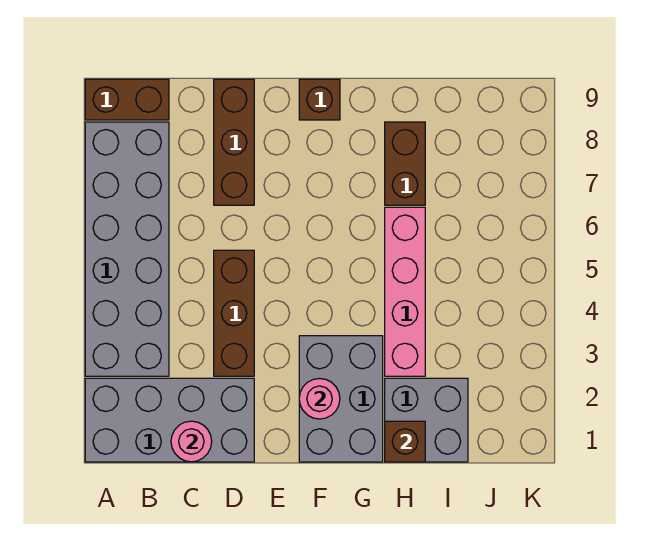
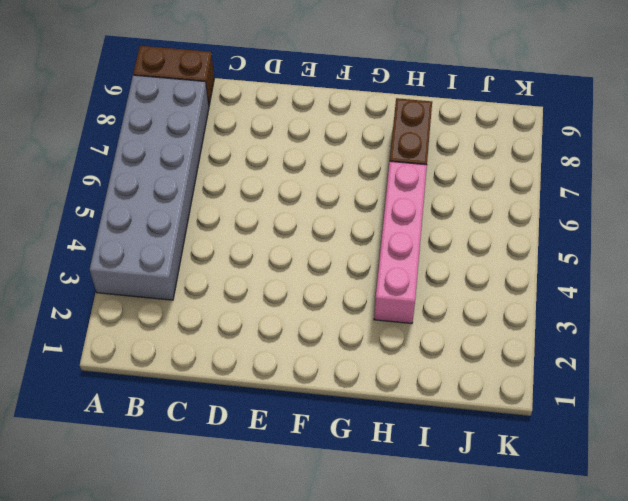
none -> grey 2x4 brick [85,378,254,462]
none -> brown 1x3 brick [214,250,254,376]
none -> brown 1x3 brick [214,79,254,205]

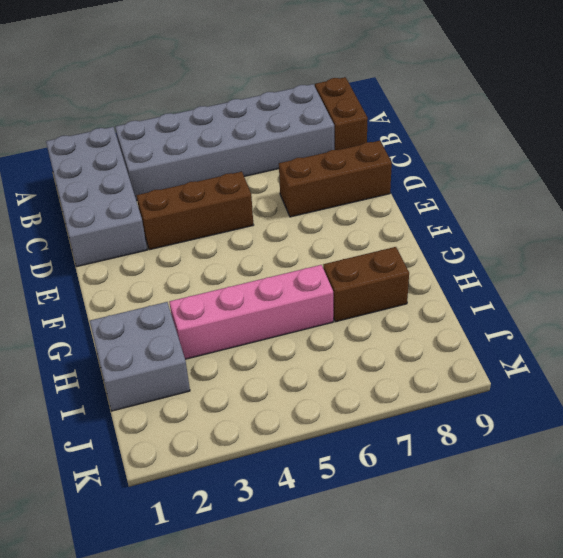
none -> grey 2x3 brick [299,336,383,462]
none -> brown 1x1 brick [299,79,340,120]
none -> pink 1x1 round brick [171,421,212,462]

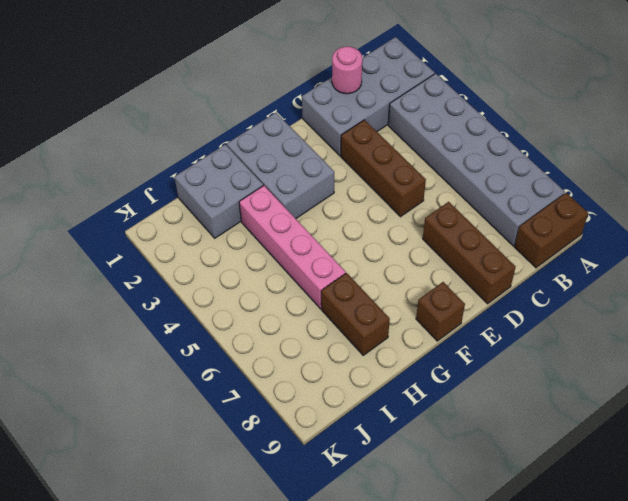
none -> pink 1x1 round brick [299,378,340,419]
none -> brown 1x1 brick [385,421,425,462]

